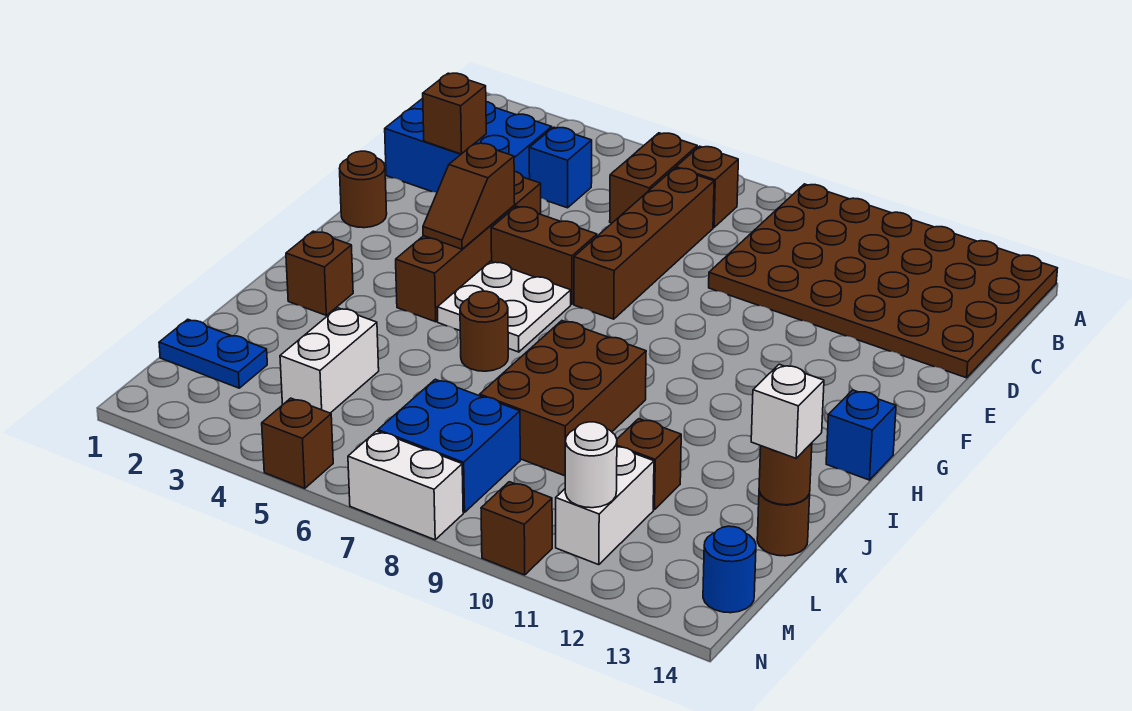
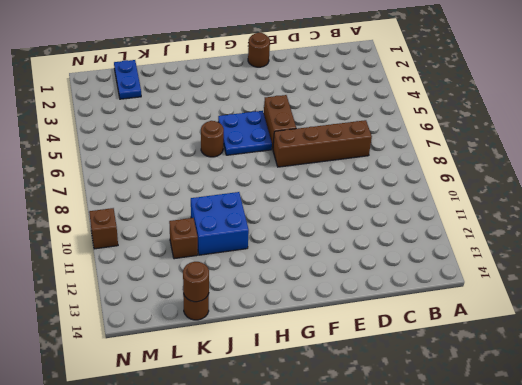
blue 2x2 plate [218,111,272,155] -> white 2x2 plate [437,261,571,352]
blue 2x2 brick [191,192,249,255] -> blue 2x2 brick moved to [378,379,520,513]
none -> brown 4x6 plate [709,184,1058,378]
none -> brown 1x2 brick [610,133,697,223]
none -> brown 1x1 brick [676,146,738,227]

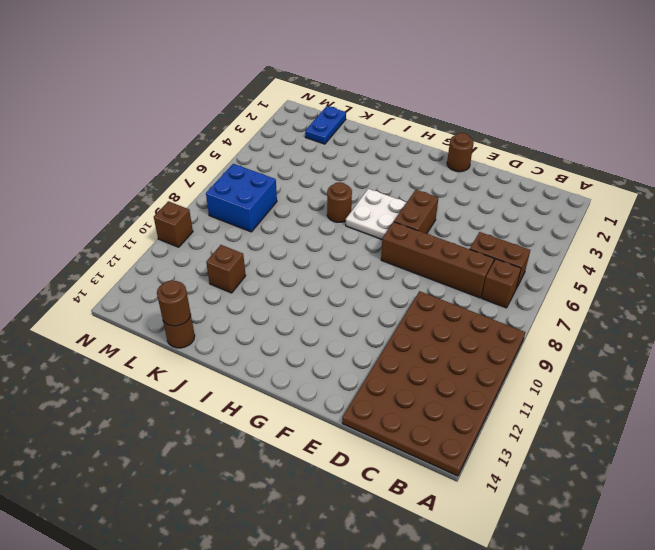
none -> blue 2x3 brick [385,98,552,192]
none -> blue 1x1 brick [529,127,592,208]
none -> brown 1x4 brick [396,171,541,322]

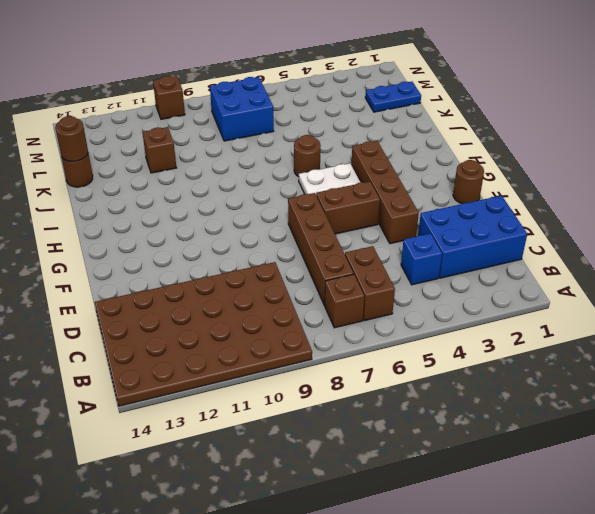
none -> blue 1x1 brick [826,390,896,480]
none -> brown 1x1 brick [286,231,353,315]
none -> brown 2x3 brick [480,321,646,476]

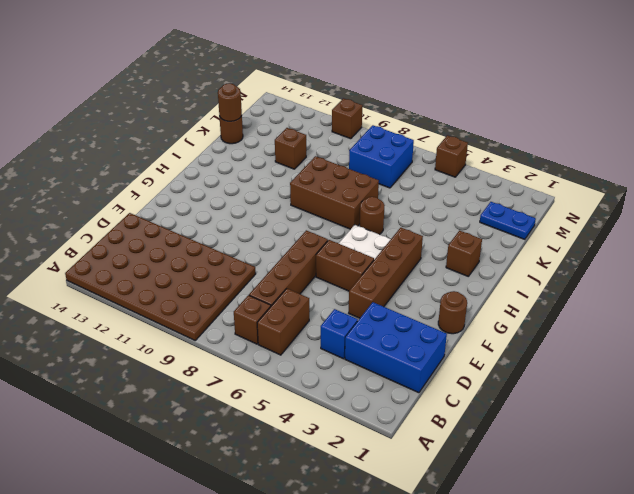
brown 2x3 brick [290,156,379,229] -> brown 2x3 brick turned to [480,321,646,476]
none -> blue 1x1 brick [826,390,896,480]
none -> white 1x2 brick [280,308,379,413]
none -> white 1x2 brick [556,447,654,565]

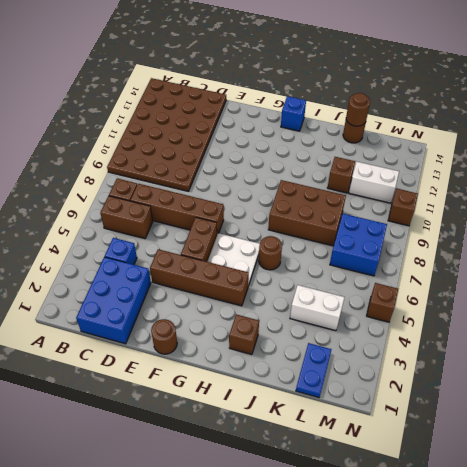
none -> blue 1x1 round brick [703,526,756,613]
none -> white 1x2 brick [348,431,463,540]
none -> brown 1x1 brick [423,73,486,154]

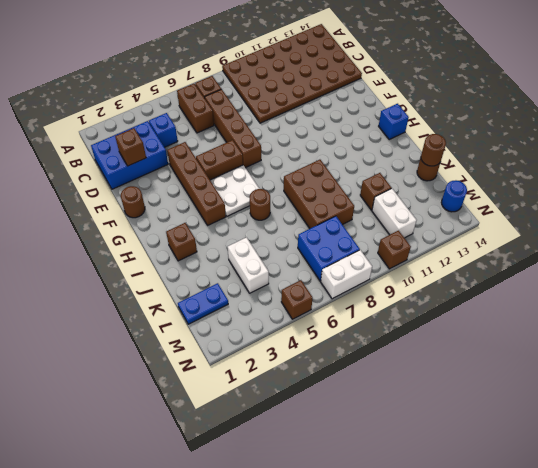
none -> brown 1x2 slope [423,143,515,249]
none -> white 1x1 round brick [565,422,617,508]
none -> white 1x1 brick [751,364,824,458]

